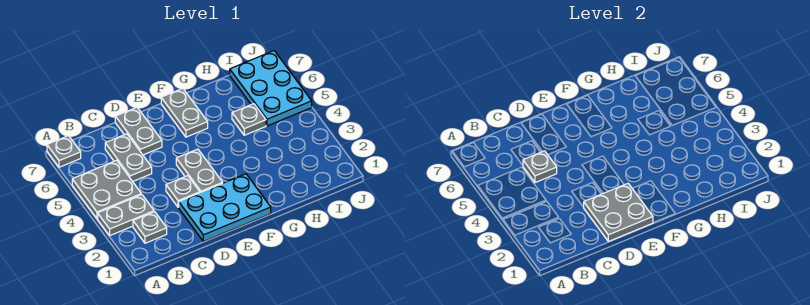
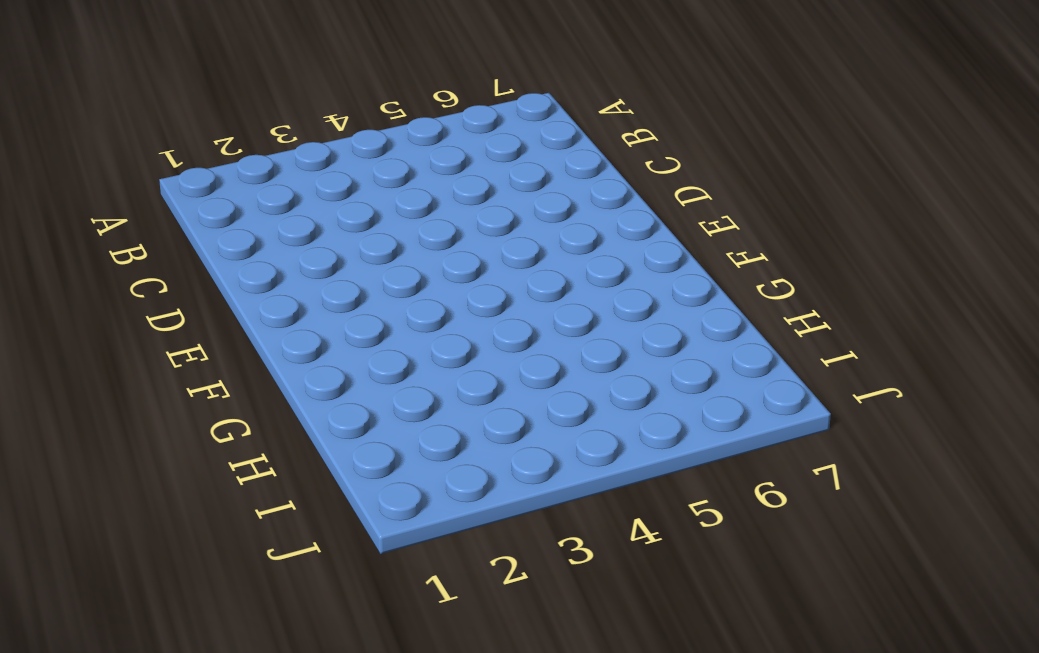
none -> grey 1x2 plate [98,195,154,235]
none -> grey 2x2 plate [72,160,141,219]
none -> grey 1x1 plate [47,136,81,167]

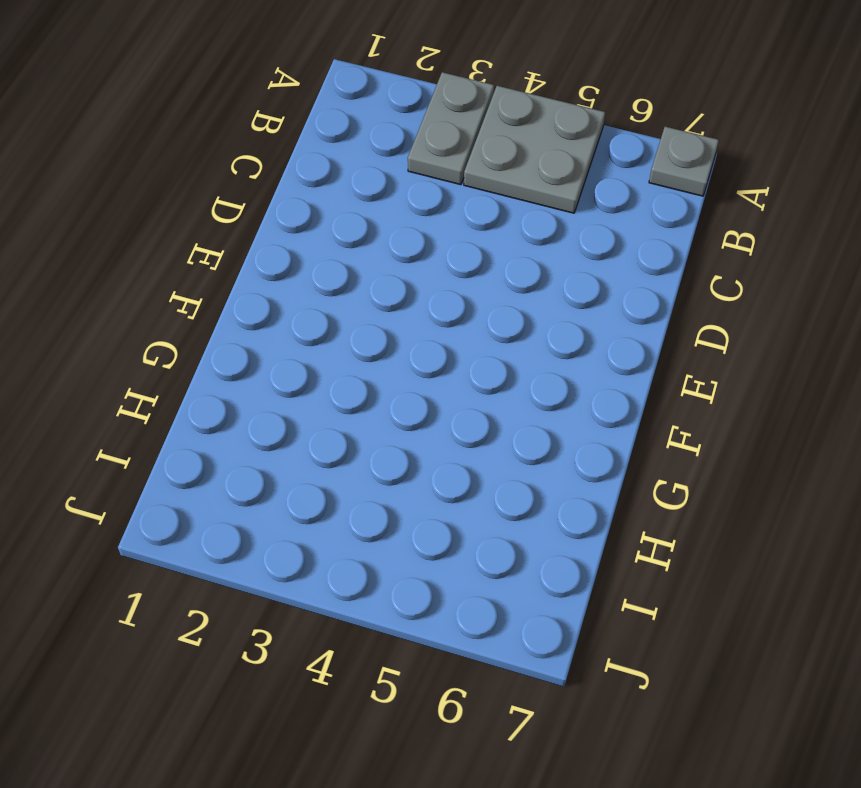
none -> grey 1x1 plate [133,212,167,243]
none -> grey 1x2 plate [105,134,152,181]
none -> cyan 2x3 plate [179,174,271,241]

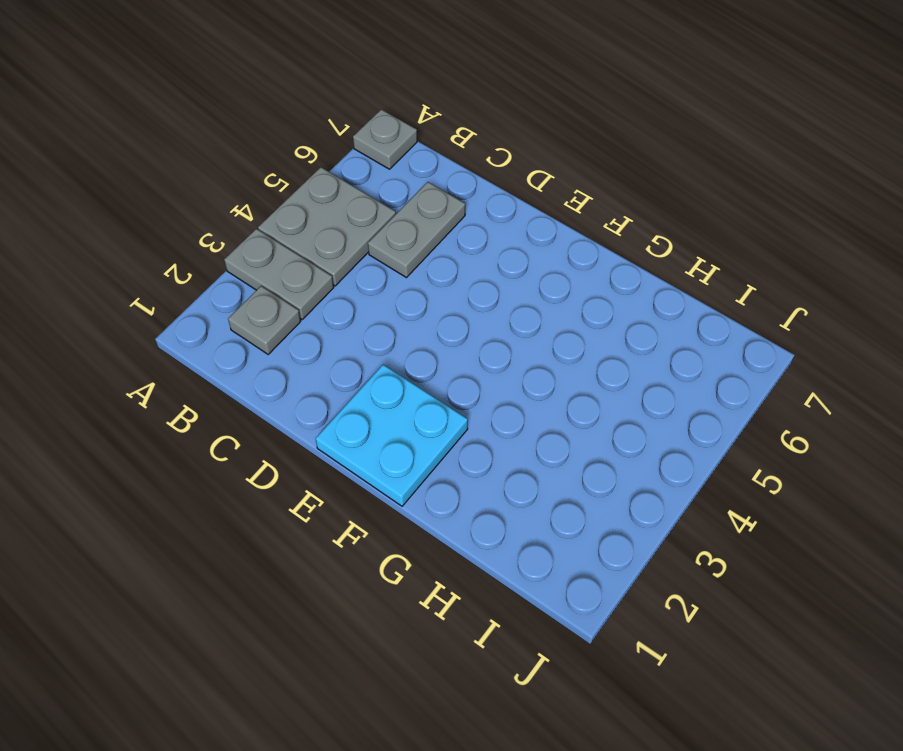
cyan 2x2 plate [316,365,468,506] -> cyan 2x3 plate [179,174,271,241]
none -> grey 1x1 plate [166,176,200,207]
none -> grey 1x2 plate [115,107,162,155]
none -> grey 1x2 plate [176,149,223,193]

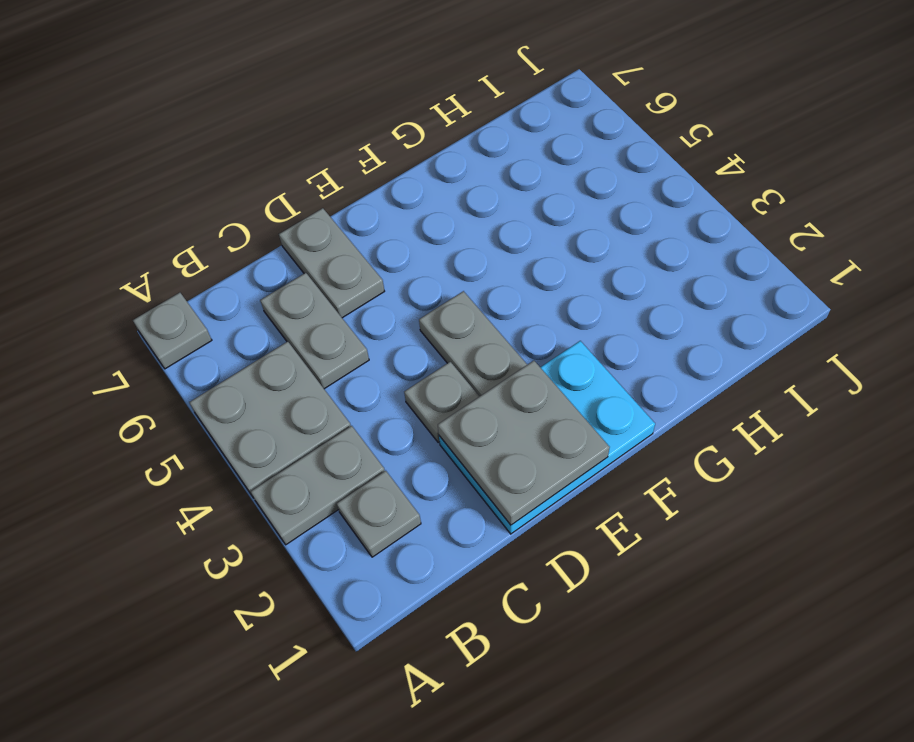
none -> grey 1x2 plate [161,88,208,137]
none -> grey 1x1 plate [232,104,266,135]
none -> cyan 2x3 plate [230,51,312,126]

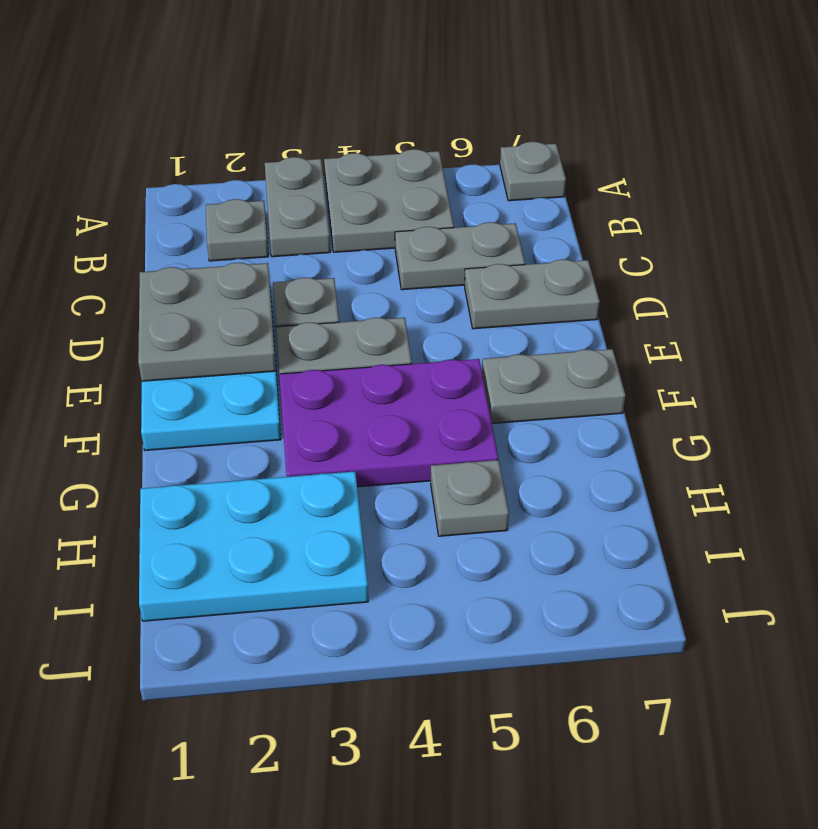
purple 2x3 plate [279,359,498,487] -> none
cyan 2x3 plate [139,471,368,621] -> cyan 2x3 plate moved to [230,51,312,126]
none -> grey 1x1 plate [523,151,557,183]

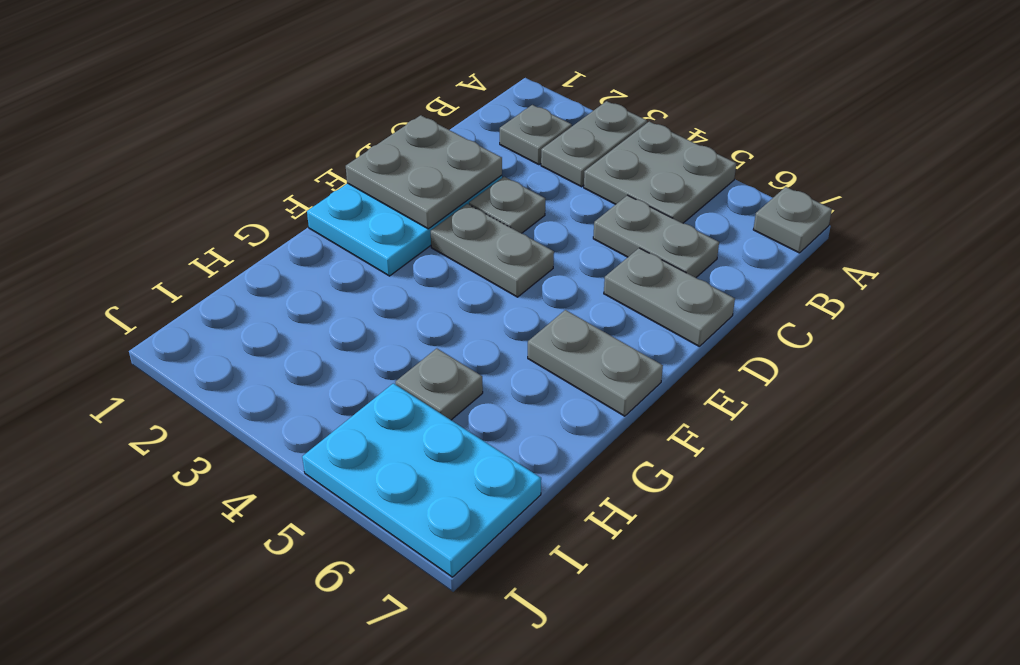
none -> grey 1x1 plate [523,151,557,183]

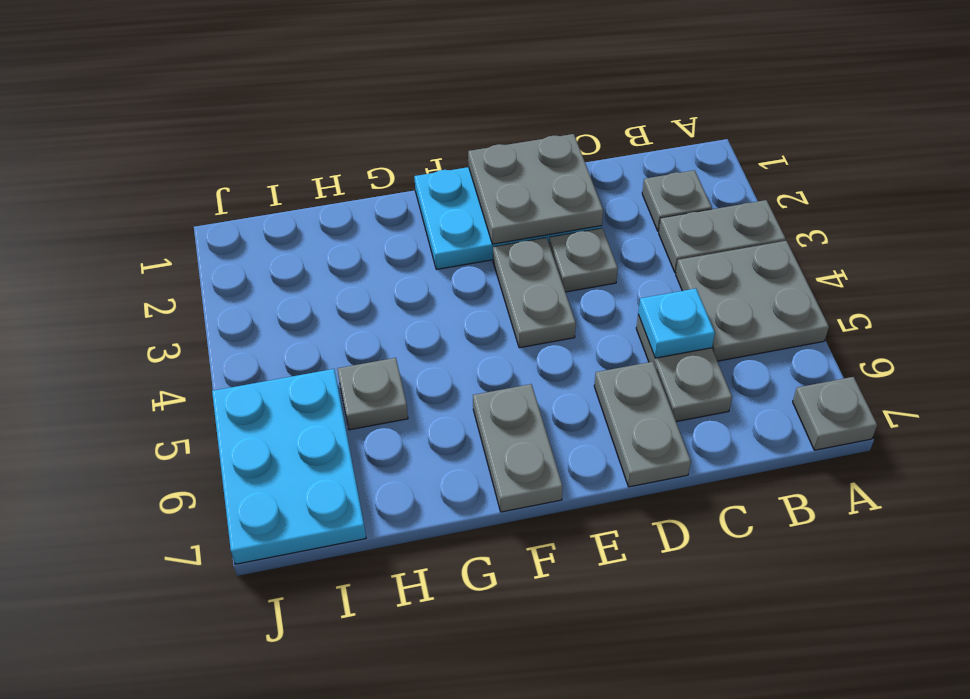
cyan 1x1 plate [638,288,715,358] -> grey 1x1 plate [523,151,557,183]

